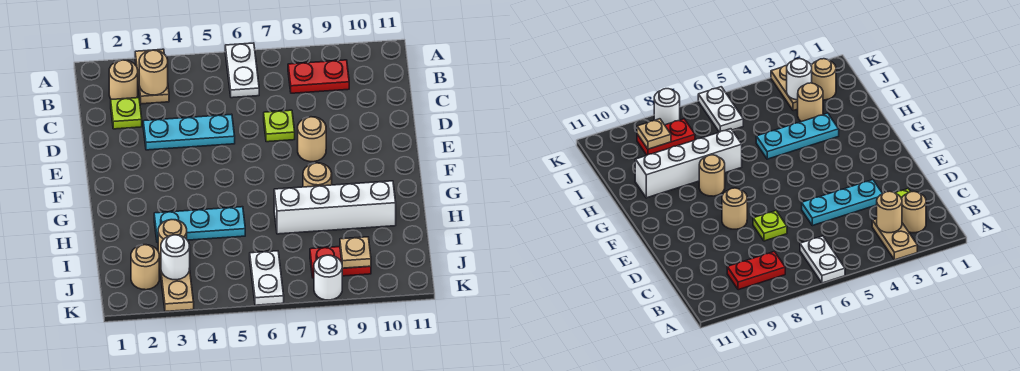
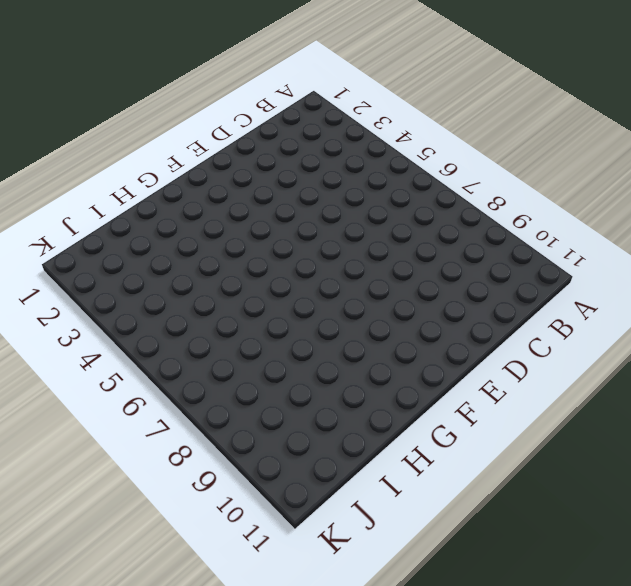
none -> tan 1x2 plate [135,49,169,104]
none -> white 1x2 plate [225,43,259,98]
none -> tan 1x1 round brick [109,60,138,100]

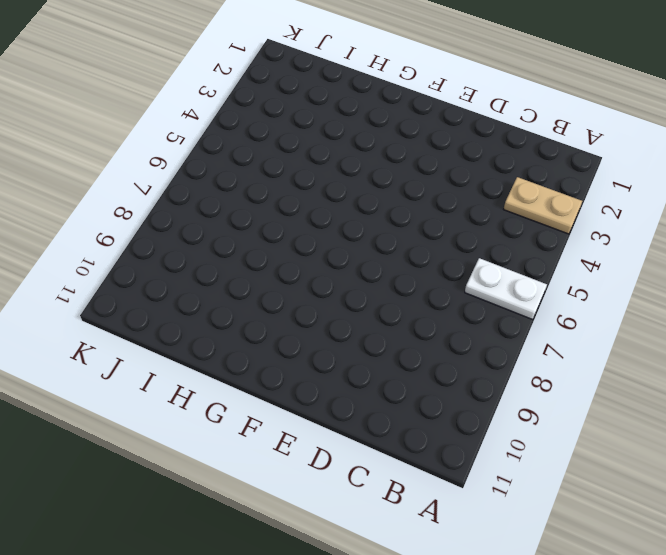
none -> tan 1x1 round brick [109,60,138,100]
none -> red 1x2 plate [288,60,349,93]
none -> lime 1x1 plate [111,98,142,129]

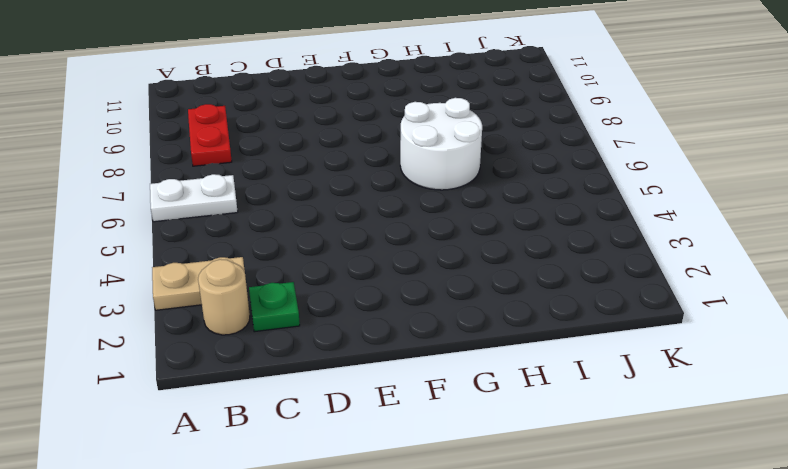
green 1x1 plate [249,282,300,332] -> lime 1x1 plate [111,98,142,129]
white 2x2 round brick [400,98,482,190] -> white 1x4 brick [274,181,396,234]
none -> cyan 1x3 plate [143,114,235,150]
none -> lime 1x1 plate [264,110,295,142]
none -> tan 1x1 round brick [298,117,326,162]

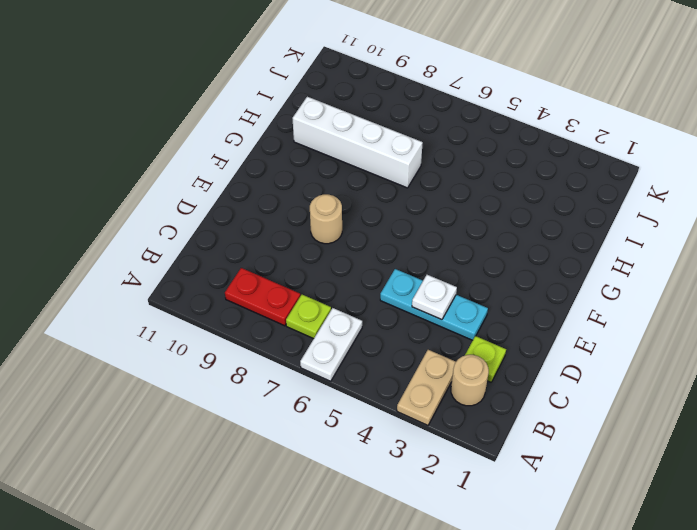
lime 1x1 plate [286,295,331,339] -> lime 1x1 plate moved to [264,110,295,142]
white 1x1 plate [412,275,457,320] -> none
none -> tan 1x1 round brick [303,163,332,187]
none -> cyan 1x3 plate [154,207,245,242]
none -> tan 1x1 round brick [158,220,187,259]

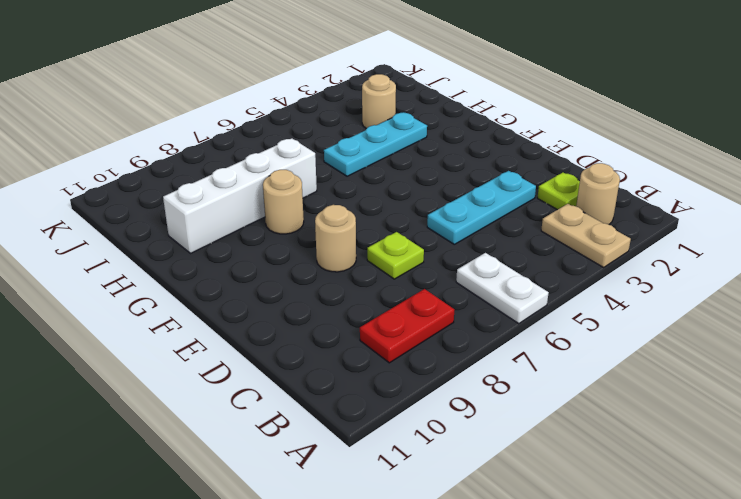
none -> tan 1x1 round brick [131,245,159,290]
none -> tan 1x2 plate [160,259,194,312]
none -> white 1x2 plate [250,251,284,305]

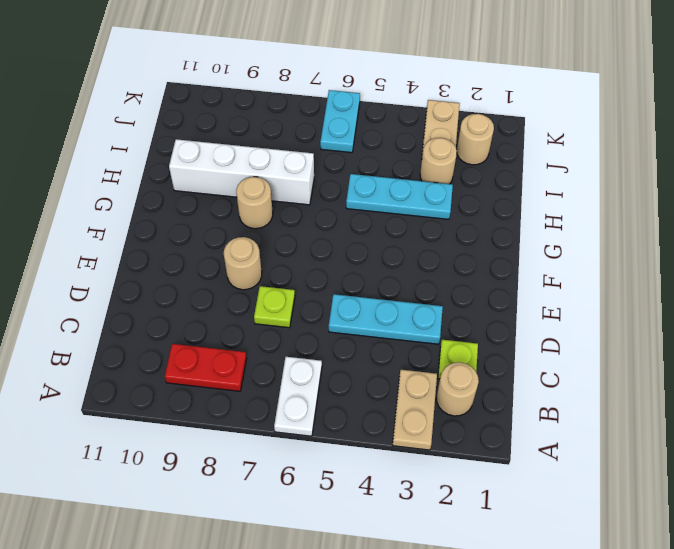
cyan 1x2 plate [320,90,360,153] -> white 1x2 plate [250,251,284,305]
none -> red 1x2 plate [310,247,371,278]
none -> white 1x1 round brick [314,255,342,300]
none -> tan 1x1 round brick [139,50,168,95]

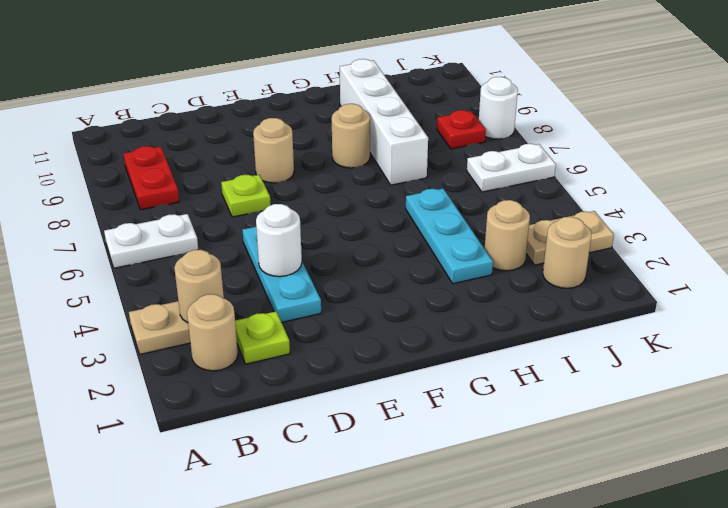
white 1x1 round brick [256,204,302,277] -> white 1x1 round brick moved to [161,235,190,280]
red 1x1 plate [437,110,486,149] -> red 1x2 plate [310,247,371,278]
none -> tan 1x1 plate [340,237,371,268]

